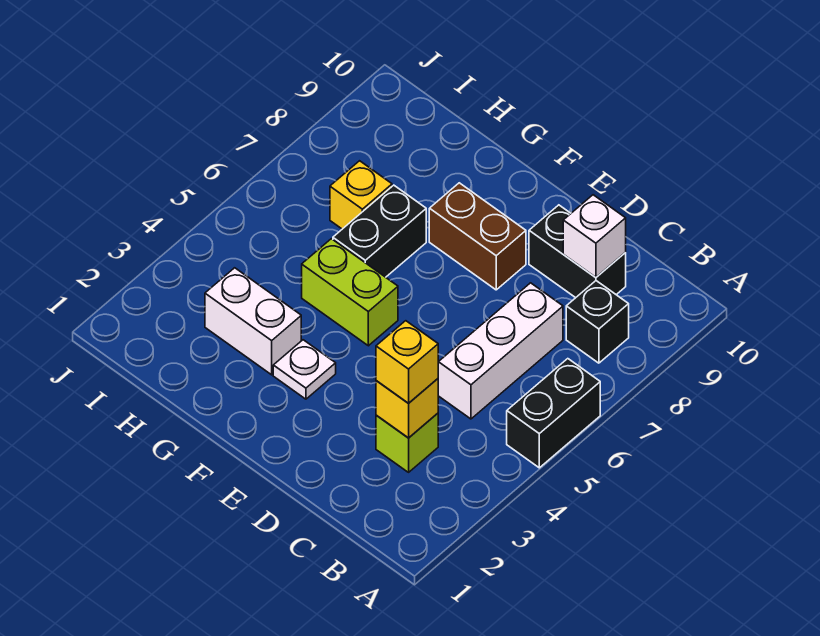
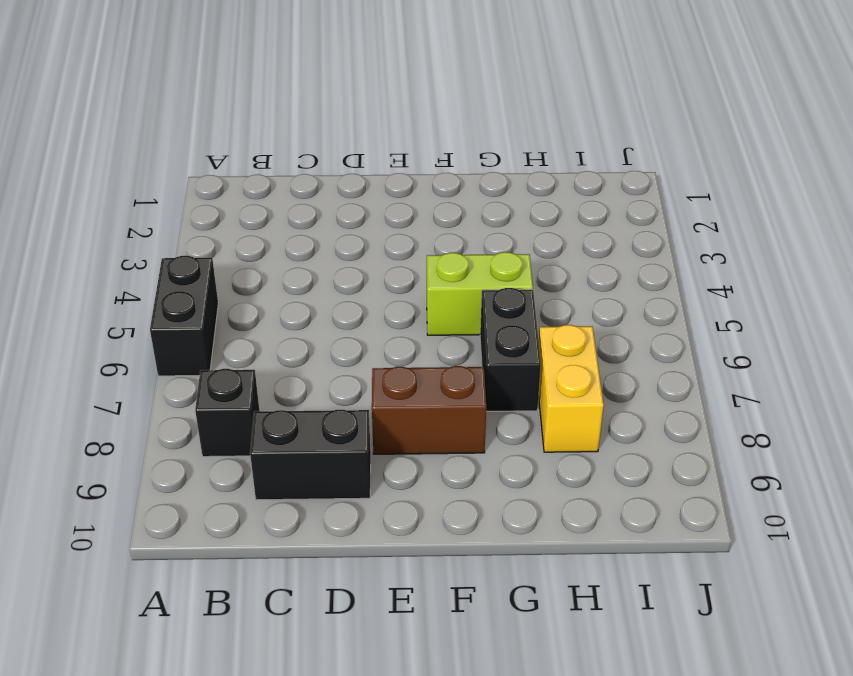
yellow 1x2 brick [539,325,604,452] -> yellow 1x1 brick [330,161,392,229]
none -> lime 1x1 brick [376,413,438,472]
none -> white 1x3 brick [438,283,563,419]
none -> white 1x1 plate [273,340,336,399]

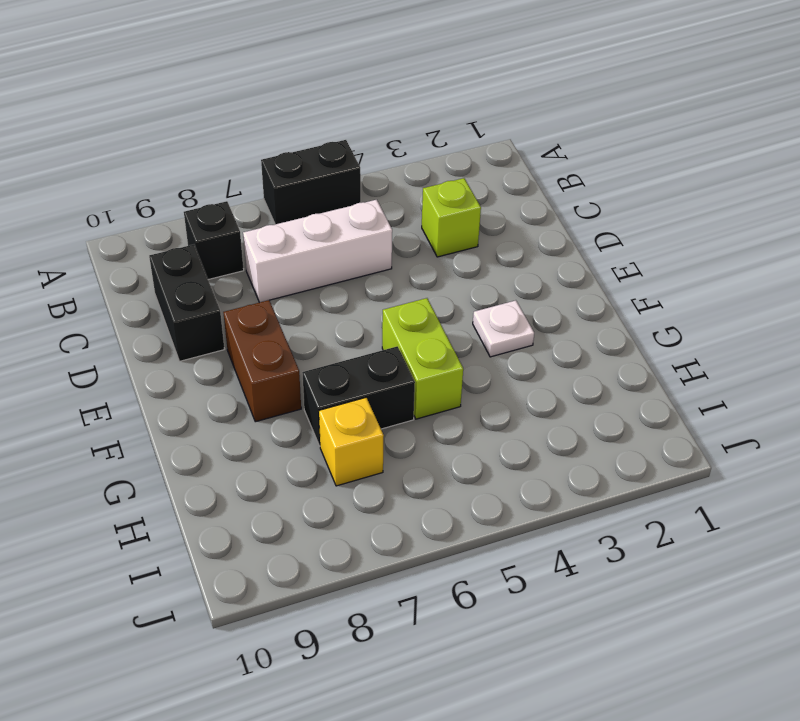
none -> white 1x2 brick [205,268,301,375]
none -> yellow 1x1 brick [376,379,438,438]
none -> white 1x1 brick [563,195,626,277]

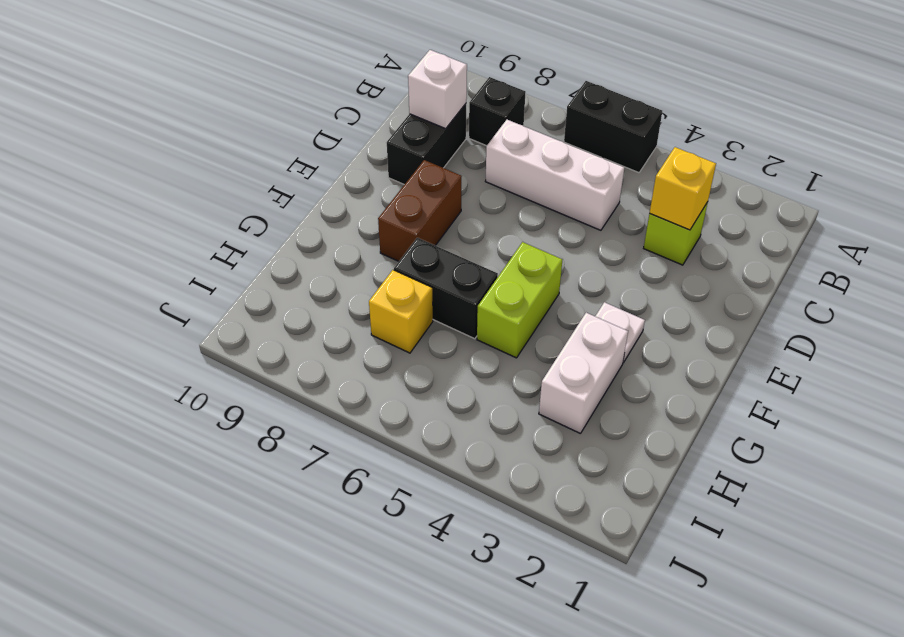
none -> yellow 1x1 brick [376,321,438,403]

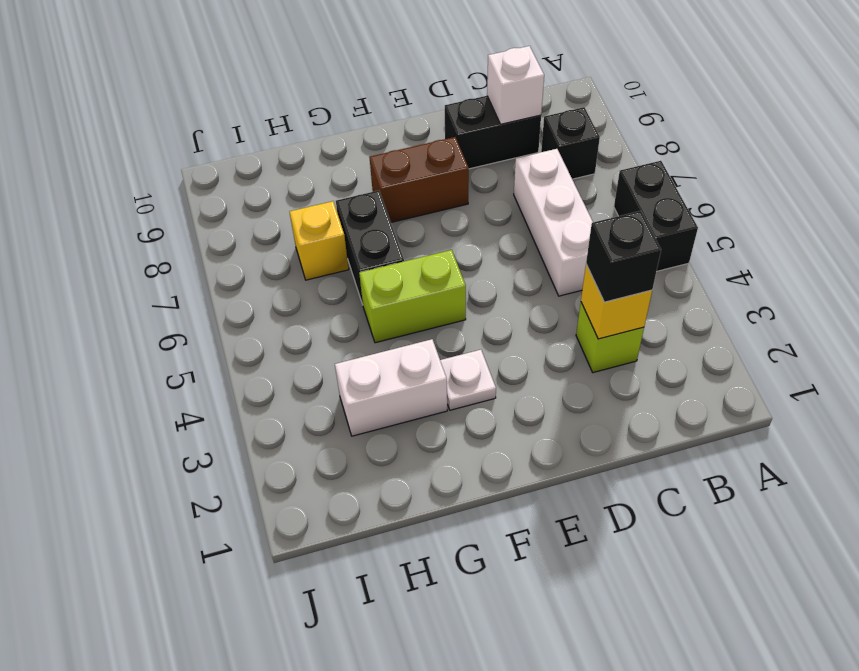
black 1x1 brick [586,211,661,302] -> yellow 1x1 brick [376,321,438,403]

